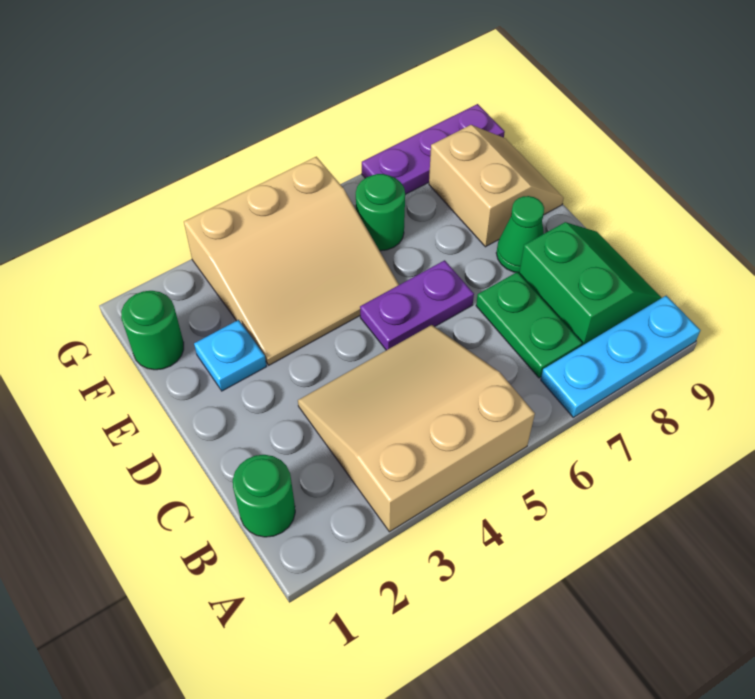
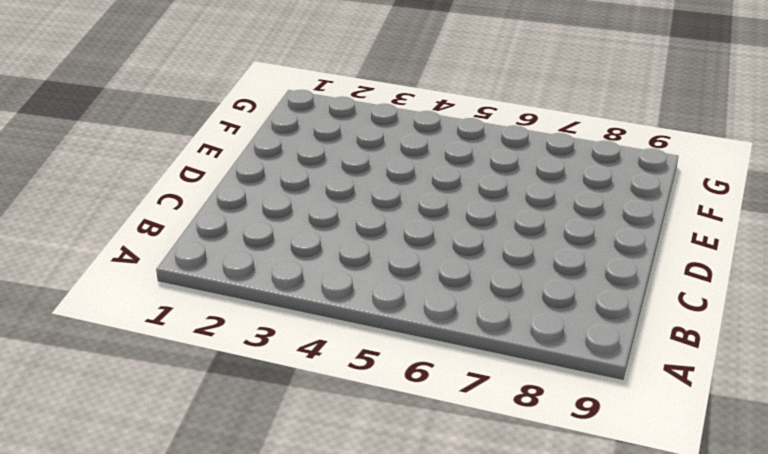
none -> tan 3x3 slope [298,325,535,532]
none -> cyan 1x3 plate [541,296,700,417]
none -> green 1x1 round brick [233,455,295,537]

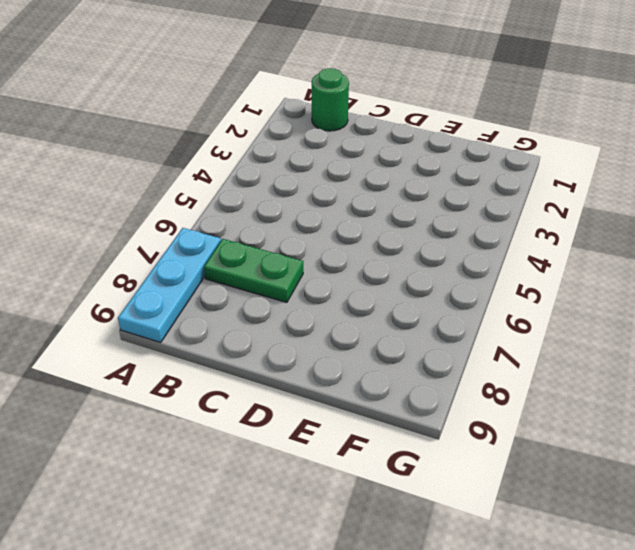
none -> tan 3x3 slope [298,325,535,532]
none -> green 2x2 slope [519,222,662,346]
none -> purple 1x2 plate [360,260,474,350]

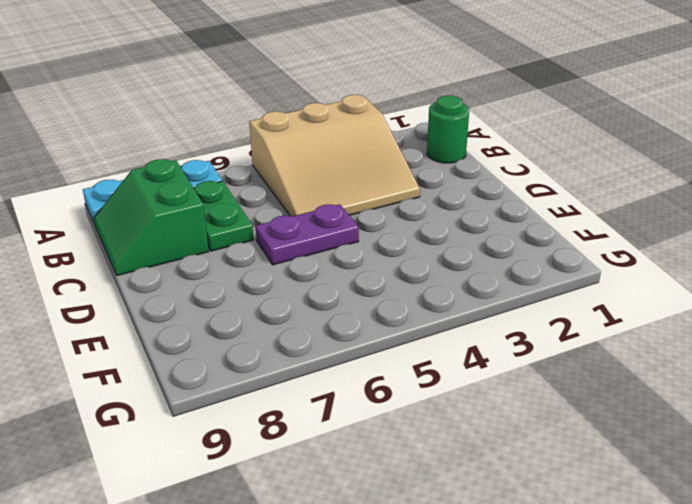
none -> green 1x1 cone [496,196,544,273]
none -> cyan 1x1 plate [194,320,267,391]
none -> tan 3x3 slope [184,157,399,365]

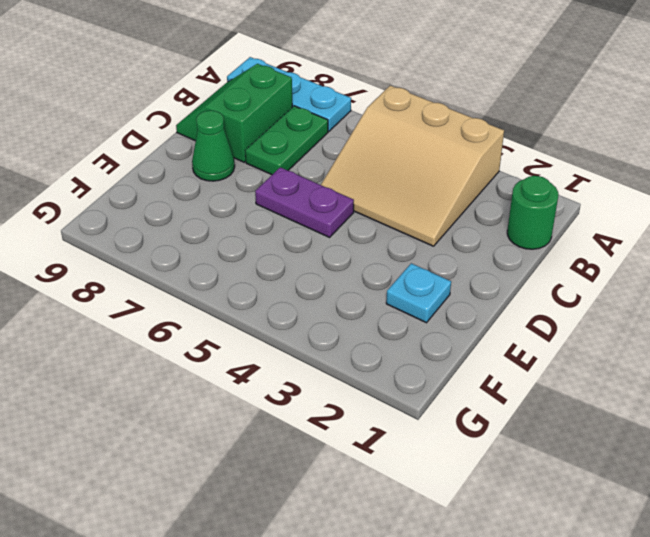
none -> tan 3x3 slope [184,157,399,365]
none -> tan 2x2 slope [429,125,564,247]
none -> green 1x1 round brick [121,291,184,370]

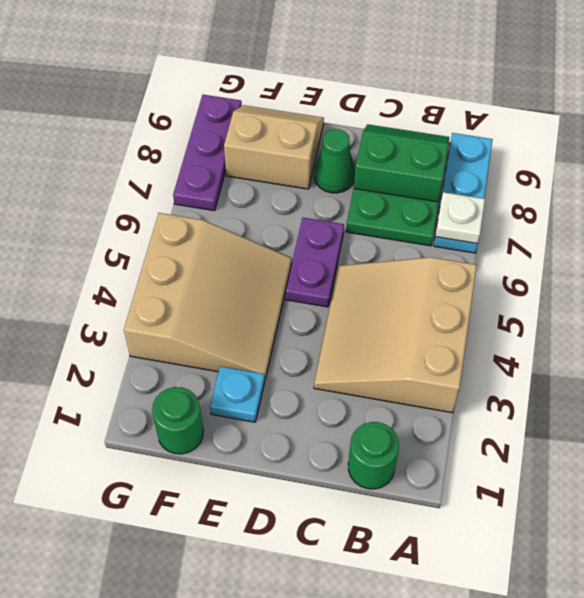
white 1x1 plate [435,192,485,244] -> none
none -> green 1x1 round brick [356,174,405,251]

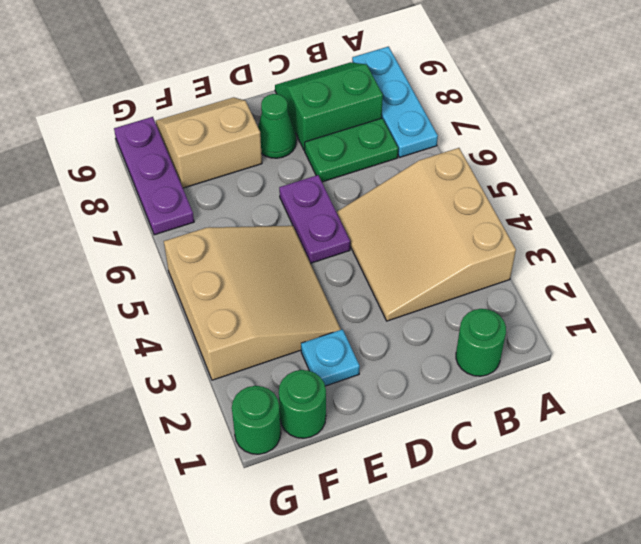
green 1x1 round brick [232,386,281,454] -> green 1x1 round brick moved to [356,174,405,251]

